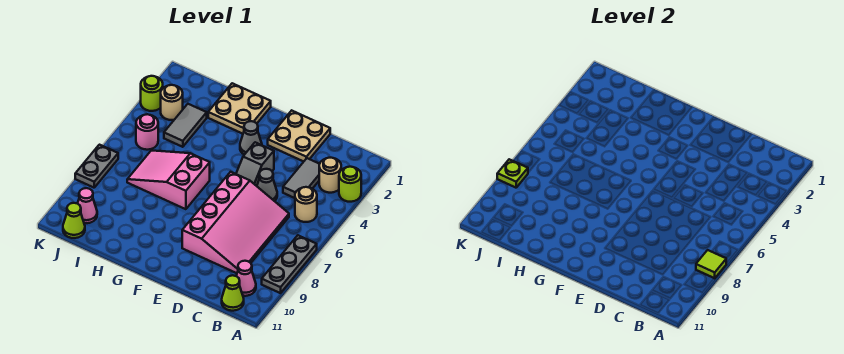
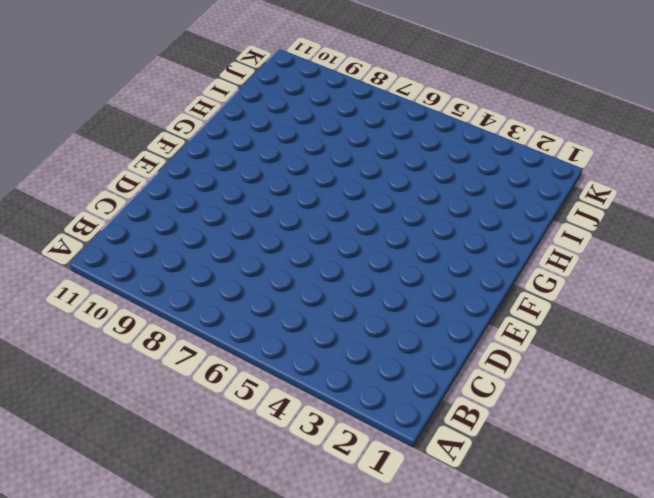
none -> lime 1x1 round brick [339,167,361,202]
none -> grey 1x3 plate [262,235,317,293]
none -> tan 1x1 round brick [319,158,341,193]

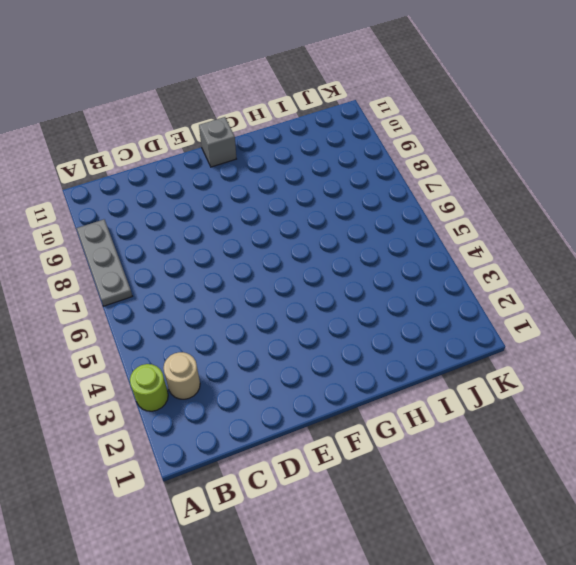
grey 1x1 brick [199,117,236,167] -> none
none -> tan 1x1 round brick [295,187,317,222]
none -> pink 1x1 cone [236,261,256,296]
none -> lime 1x1 cone [222,275,244,311]

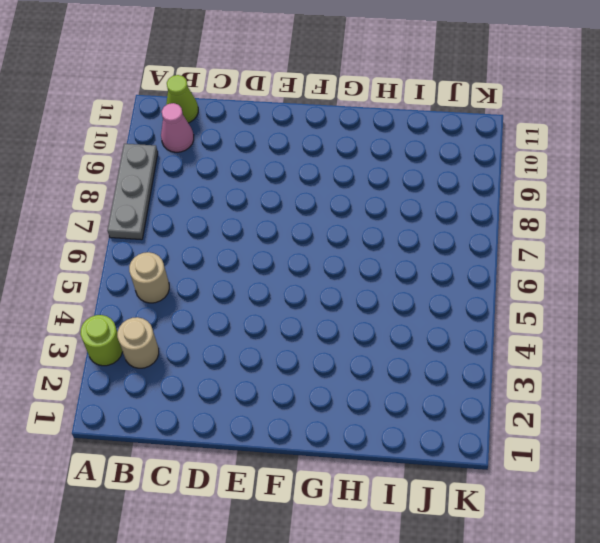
none -> grey 1x2 tile [283,158,319,198]
none -> pink 3x4 slope [182,172,289,273]
none -> tan 2x2 plate [268,111,330,162]

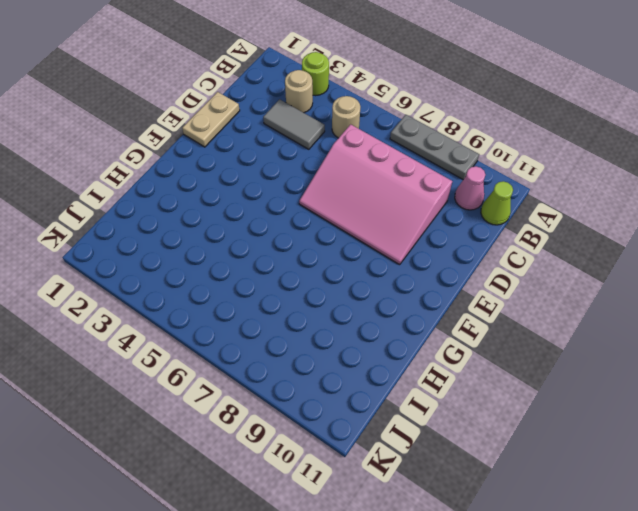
pink 3x4 slope [299,124,452,265] -> pink 3x4 slope turned to [182,172,289,273]
tan 1x2 plate [182,92,240,147] -> tan 2x2 plate [268,111,330,162]
none -> grey 1x1 cone [257,169,277,201]
none -> grey 1x2 slope [236,142,274,186]
none -> grey 1x1 cone [240,121,262,155]

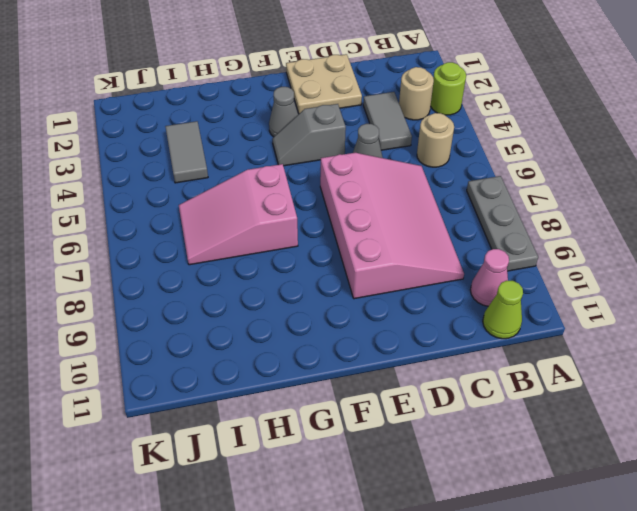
grey 1x2 slope [272,104,346,166] -> grey 1x2 slope turned to [236,142,274,186]
none -> tan 2x2 plate [208,83,271,134]
none -> tan 1x1 round brick [161,85,183,120]
none -> pink 1x1 round brick [136,114,158,150]

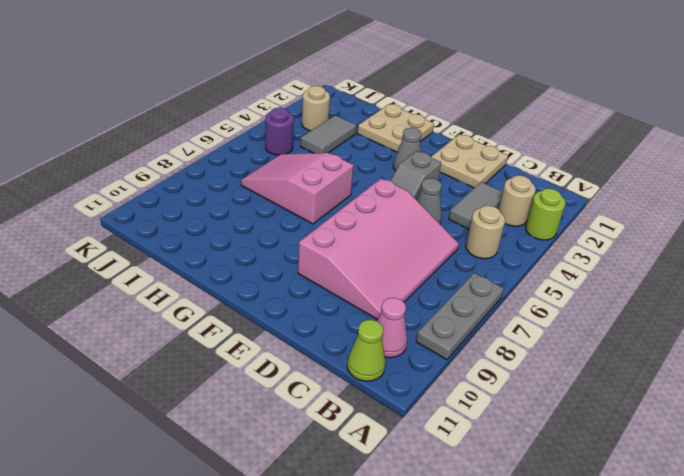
purple 1x1 round brick [265,108,294,155] -> pink 1x1 round brick [136,114,158,150]
none -> pink 1x1 cone [77,188,97,223]
none -> lime 1x1 cone [63,203,85,238]
none -> lime 1x1 round brick [141,76,163,111]

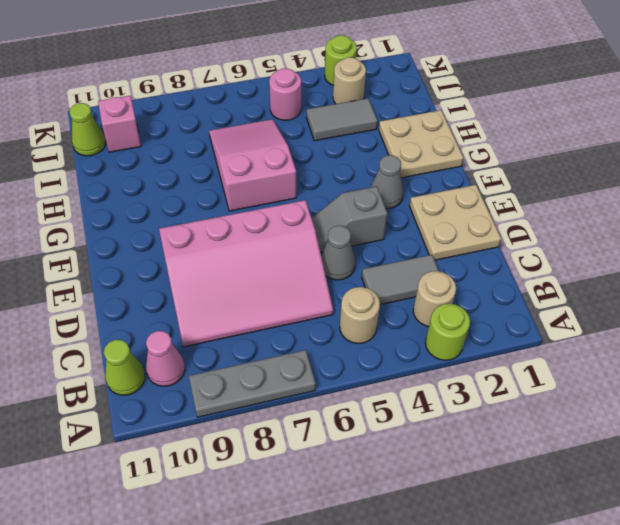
pink 1x1 brick [98,96,141,152] -> pink 1x1 cone [77,188,97,223]
none -> grey 1x2 plate [75,145,118,188]
none -> lime 1x1 tile [696,250,726,278]
none -> lime 1x1 plate [497,159,528,188]

